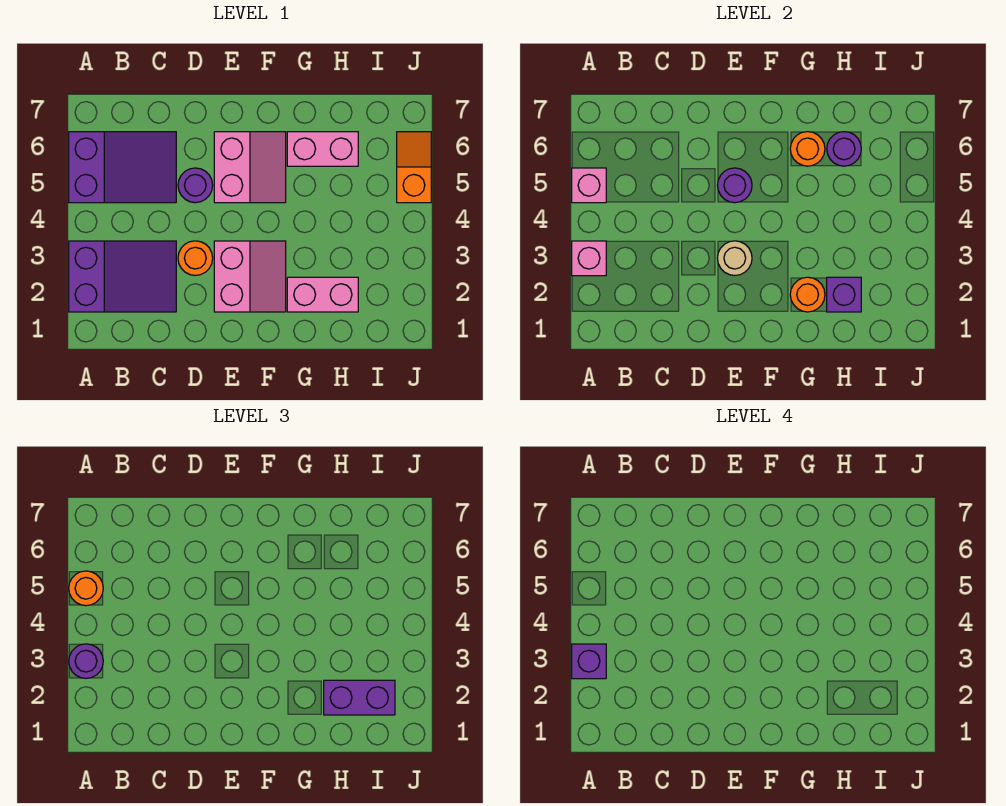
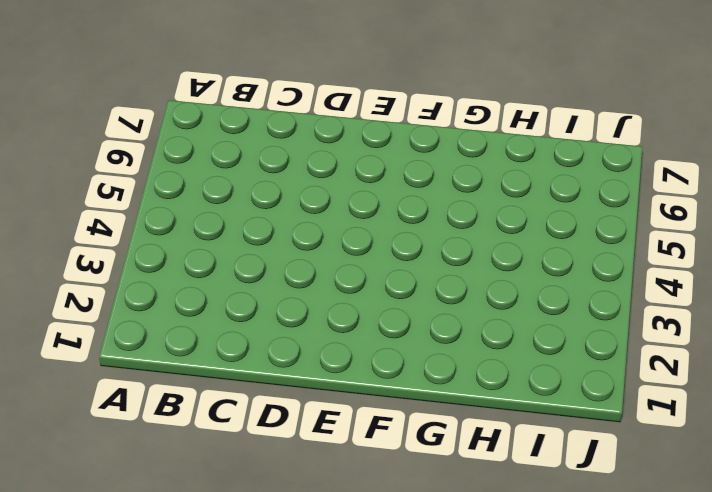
none -> purple 2x3 slope [69,241,176,312]
none -> purple 2x3 slope [69,132,176,203]
none -> orange 1x1 round brick [178,241,213,276]

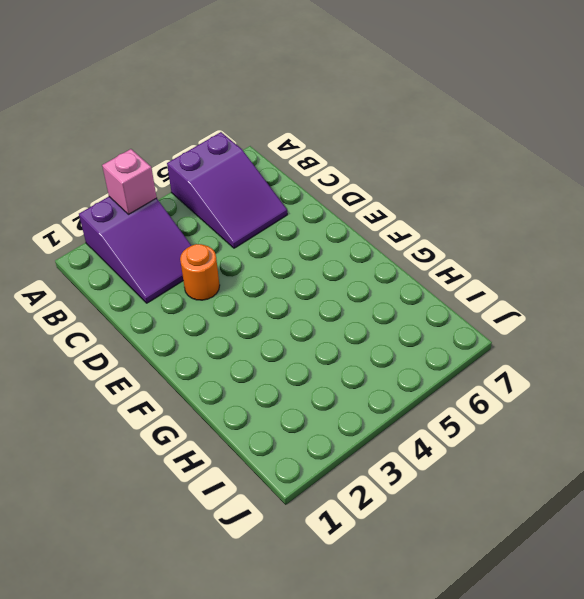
none -> purple 1x1 round brick [178,168,213,203]
none -> pink 2x2 slope [214,241,286,312]
none -> pink 2x2 slope [214,132,286,203]

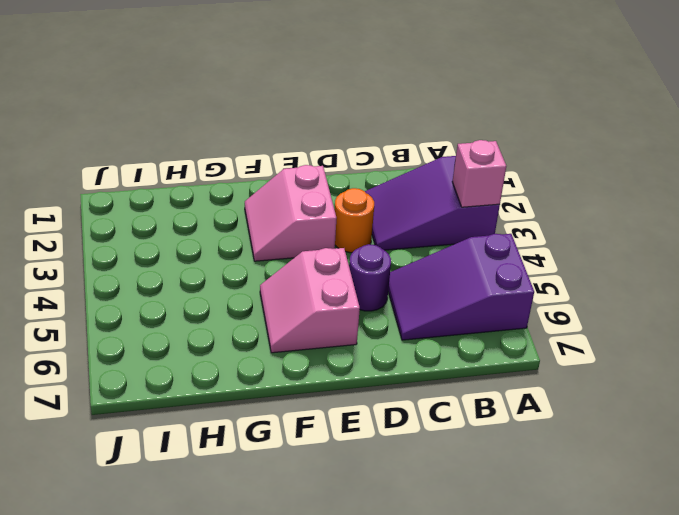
none -> pink 1x2 brick [287,277,358,312]
none -> pink 1x2 brick [287,132,358,166]
none -> orange 1x2 slope [397,132,431,203]

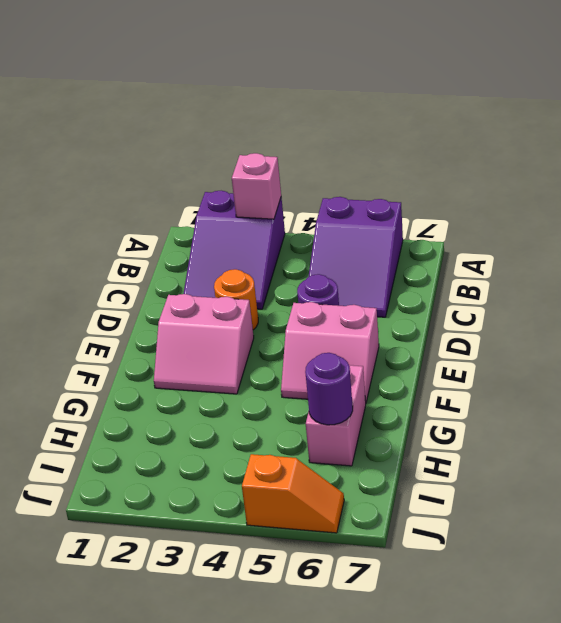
none -> pink 1x2 brick [287,277,358,312]
none -> pink 1x1 brick [572,168,606,203]
none -> tan 1x1 round brick [717,241,752,276]

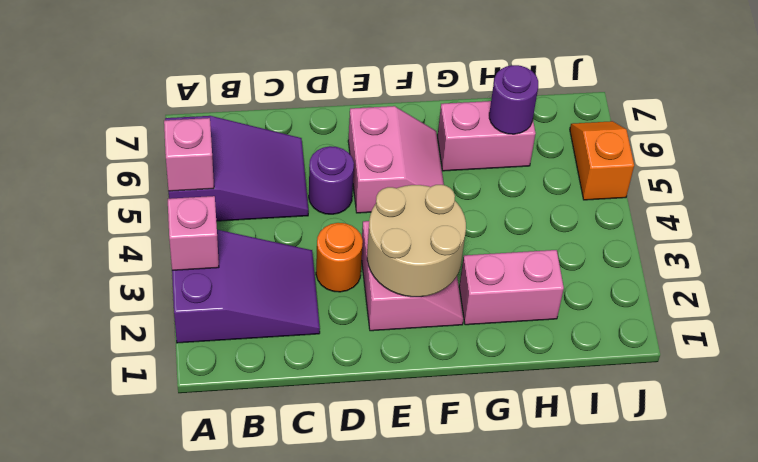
tan 2x2 round brick [367,185,466,297] -> tan 1x1 round brick [717,241,752,276]
none -> purple 1x1 round brick [717,168,752,203]
none -> orange 1x1 round brick [790,277,825,312]
none -> orange 1x1 round brick [790,132,825,166]

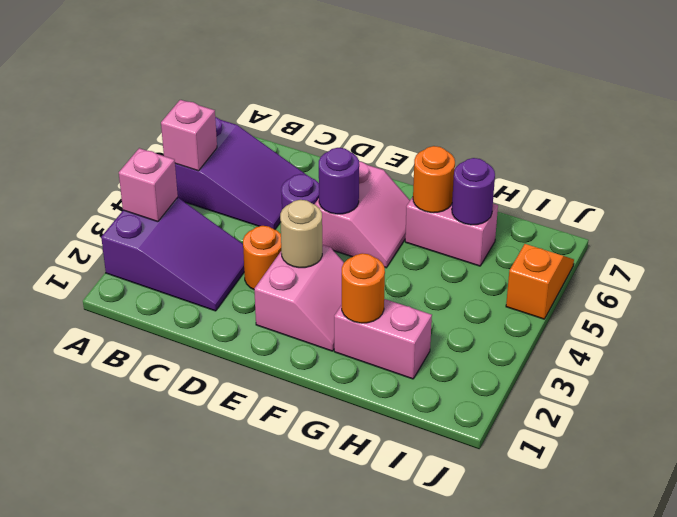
none -> purple 1x1 brick [827,277,861,312]
none -> purple 1x1 round brick [69,644,103,678]
none -> orange 1x1 round brick [69,571,103,606]

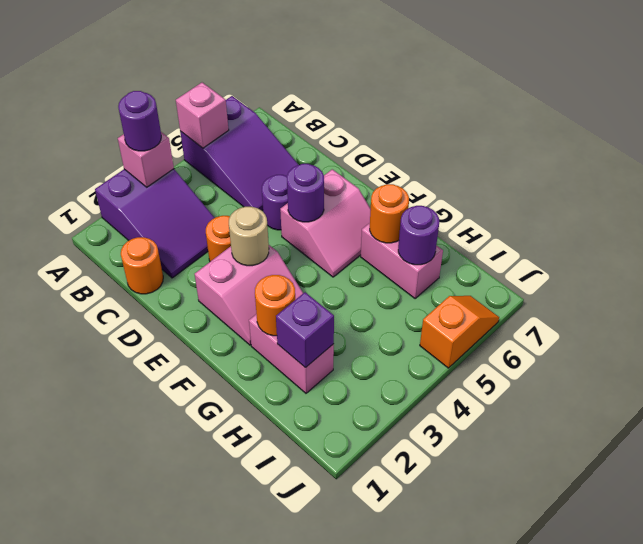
orange 1x1 round brick [121,237,163,294] -> orange 1x1 round brick moved to [69,571,103,606]
none -> purple 1x2 brick [324,680,395,715]
none -> purple 1x1 brick [572,644,606,679]

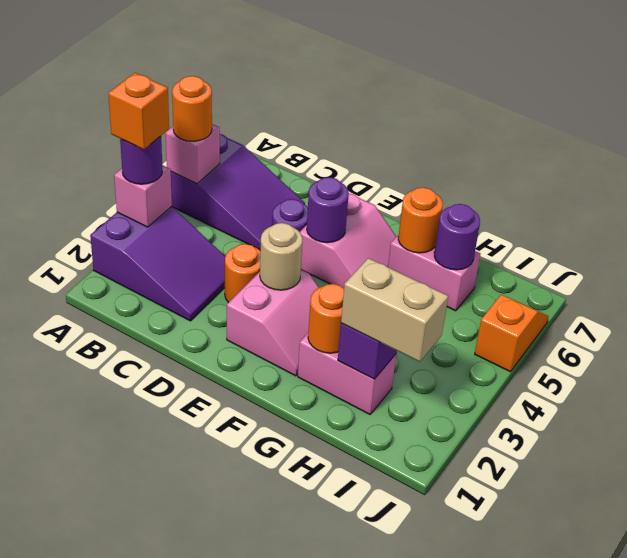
orange 1x1 brick [108,73,169,149] -> purple 1x1 brick [572,644,606,679]
tan 1x2 brick [341,258,448,362] -> purple 1x2 brick [324,680,395,715]

